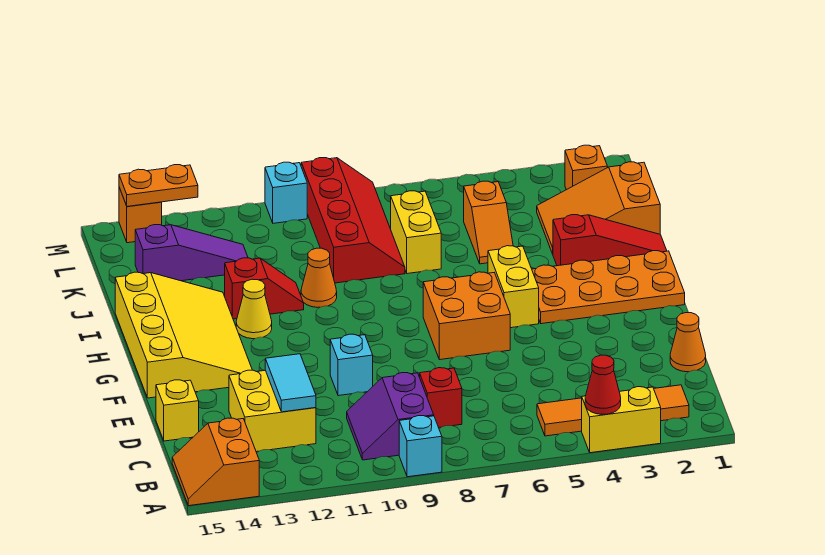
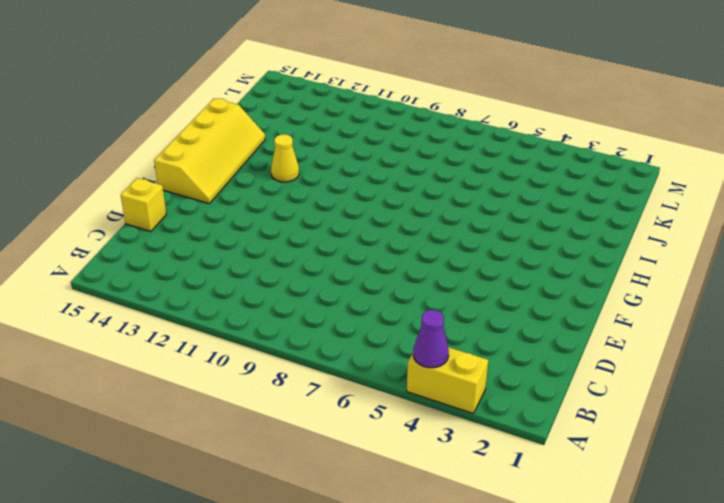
purple 1x1 cone [413,310,449,368] -> red 1x1 cone [585,355,621,414]
yellow 2x4 slope [154,98,265,203] -> yellow 3x4 slope [115,272,252,398]
none -> cyan 1x1 brick [399,416,442,477]
none -> orange 2x2 slope [172,418,259,506]
none -> orange 1x4 tile [537,385,689,436]

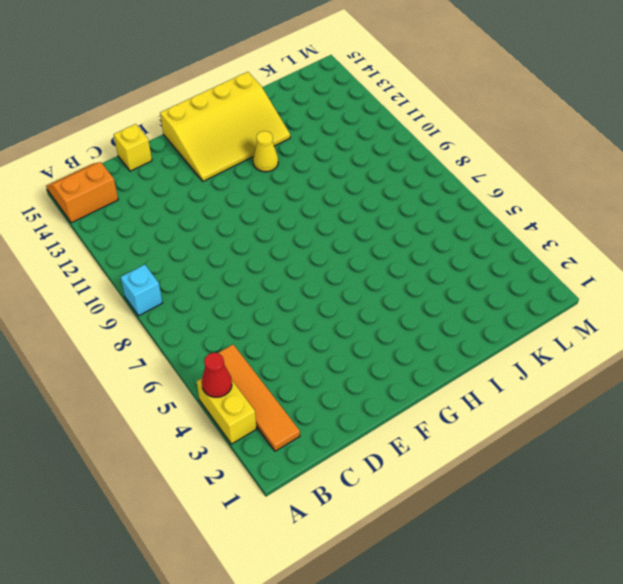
none -> purple 2x2 slope [347,373,434,460]
none -> red 1x1 brick [420,368,462,427]
none -> yellow 2x2 brick [229,370,316,452]

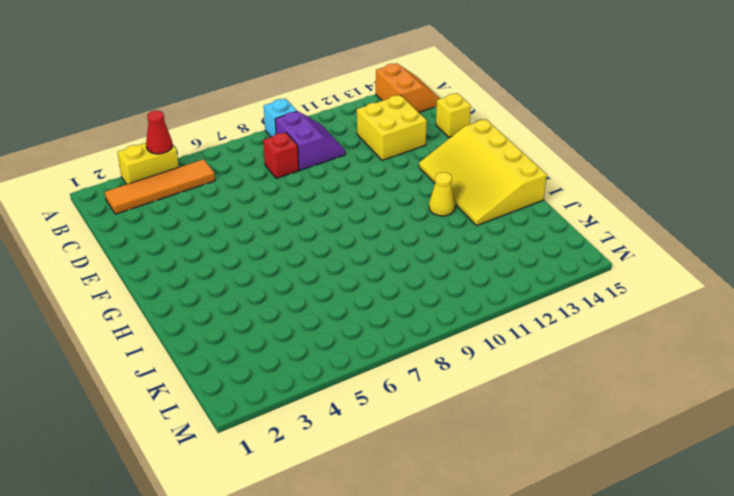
none -> orange 1x1 cone [670,313,706,372]
none -> cyan 1x1 brick [330,334,373,396]
none -> orange 2x2 brick [423,272,510,360]

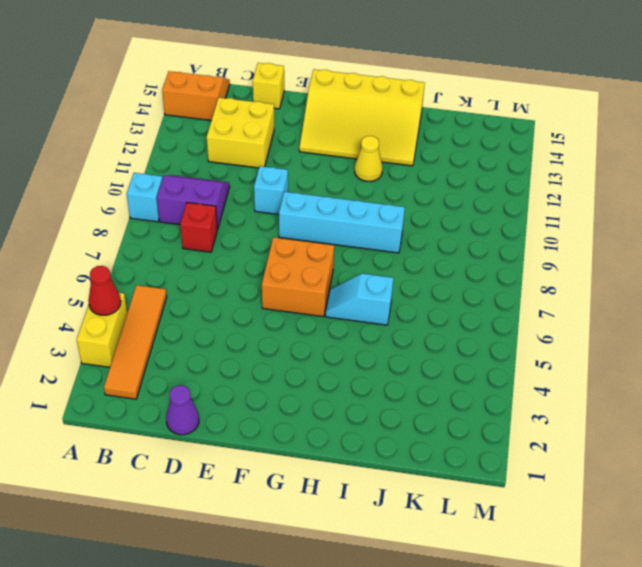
purple 1x1 cone [166,385,199,435] -> orange 1x1 cone [670,313,706,372]
cyan 1x4 brick [279,192,405,253] -> none
cyan 1x2 slope [326,274,393,325] -> none
none -> orange 2x4 plate [532,251,685,324]
none -> yellow 1x2 brick [488,246,539,328]
none -> red 1x3 slope [553,215,667,266]

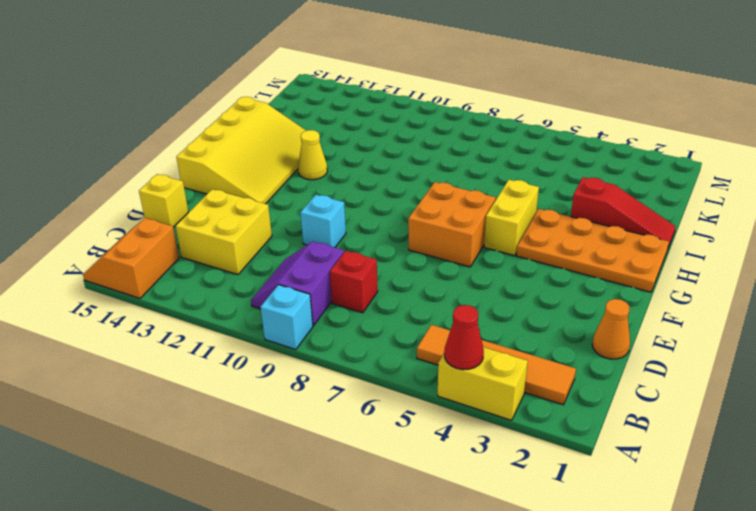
none -> orange 1x1 cone [301,248,337,307]
none -> red 1x2 slope [225,258,304,319]
none -> orange 2x3 slope [537,162,660,254]

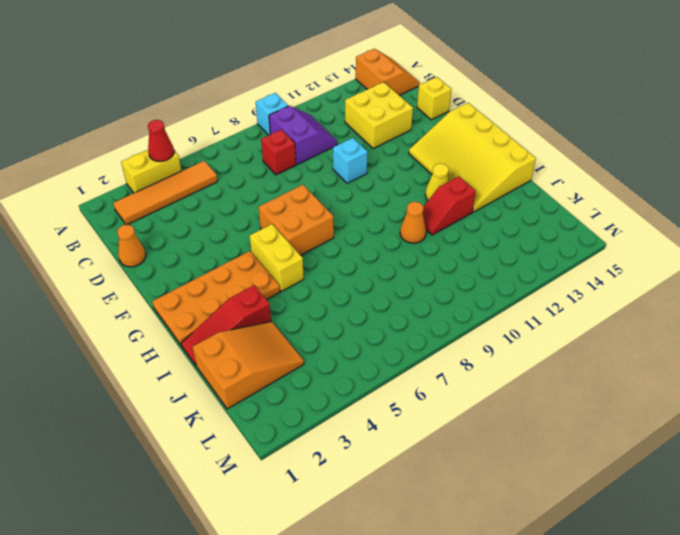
none -> orange 1x2 slope [464,181,513,264]
none -> yellow 1x2 brick [391,191,441,274]
none -> red 2x4 slope [301,158,405,283]

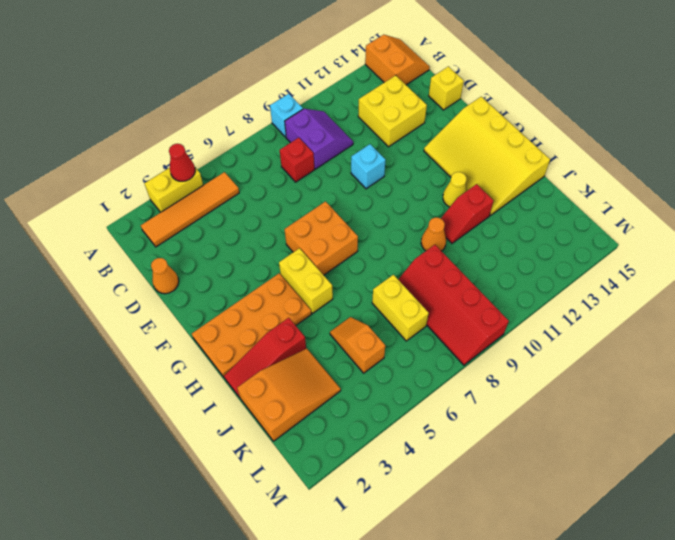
none -> purple 1x3 slope [135,225,248,281]
none -> orange 1x1 brick [565,145,607,190]
none -> cyan 1x1 brick [265,162,307,223]

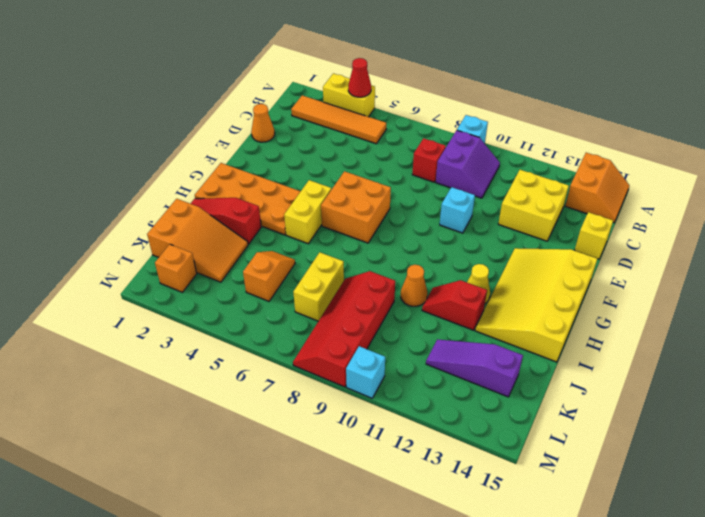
none -> orange 1x1 brick [119,188,162,243]
none -> cyan 1x2 tile [265,354,316,412]
none -> orange 1x2 plate [119,165,198,206]

